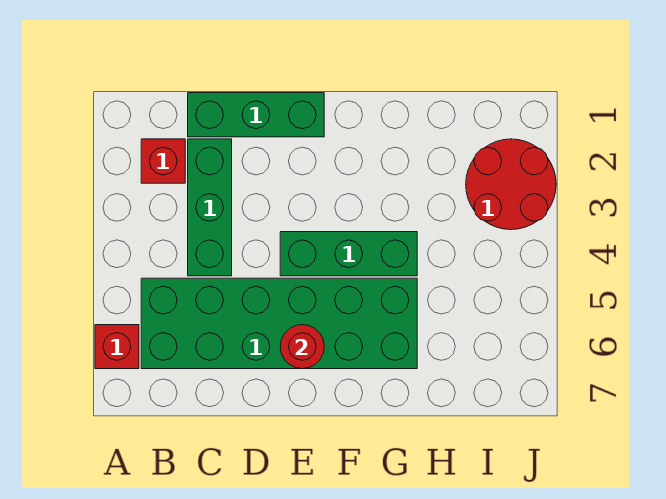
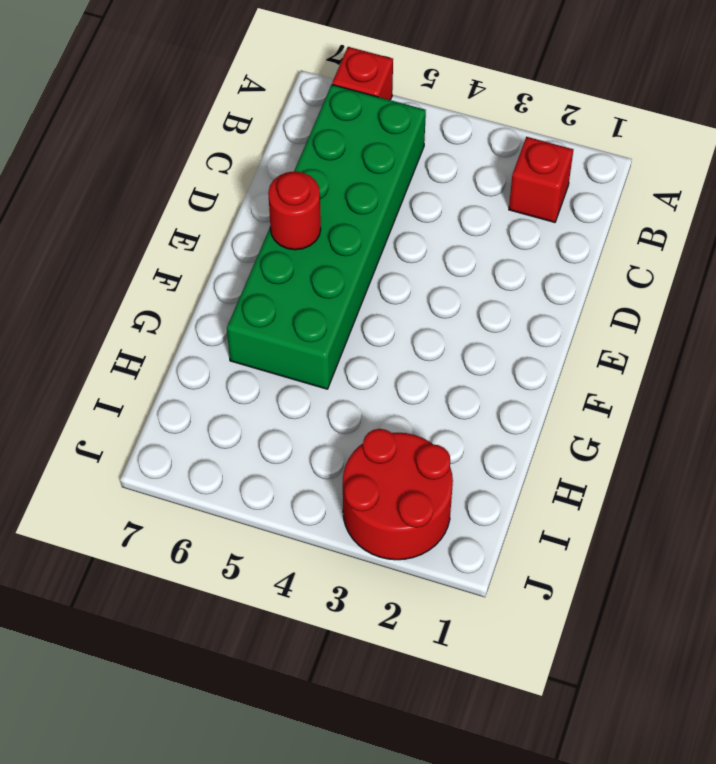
none -> green 1x3 brick [188,93,324,137]
none -> green 1x3 brick [188,139,232,276]

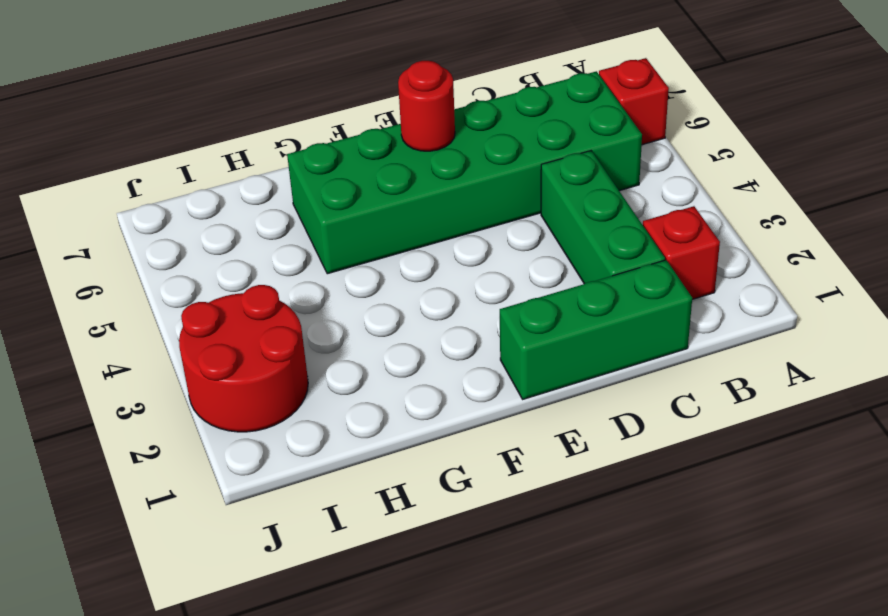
none -> green 1x3 brick [280,232,417,276]

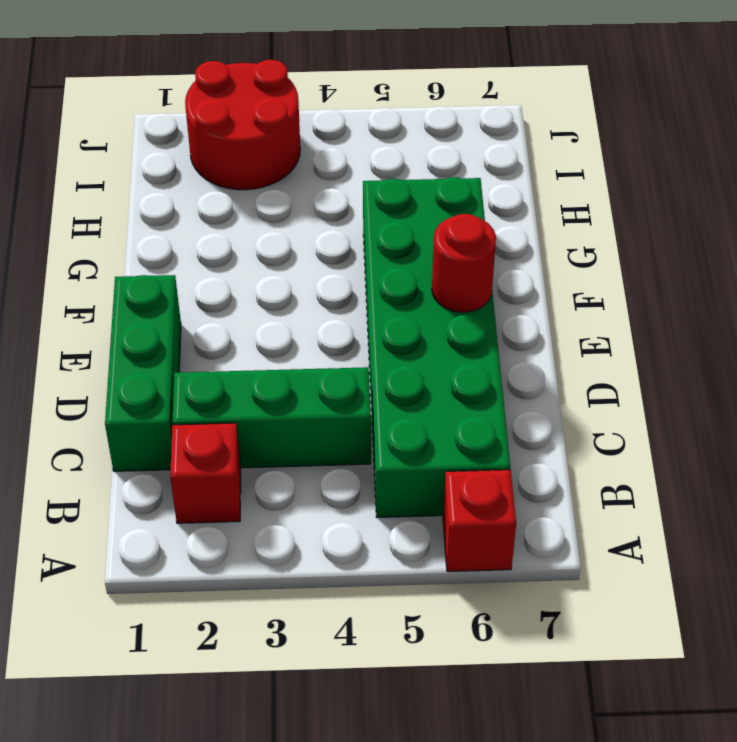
none -> green 1x3 brick [280,232,417,276]

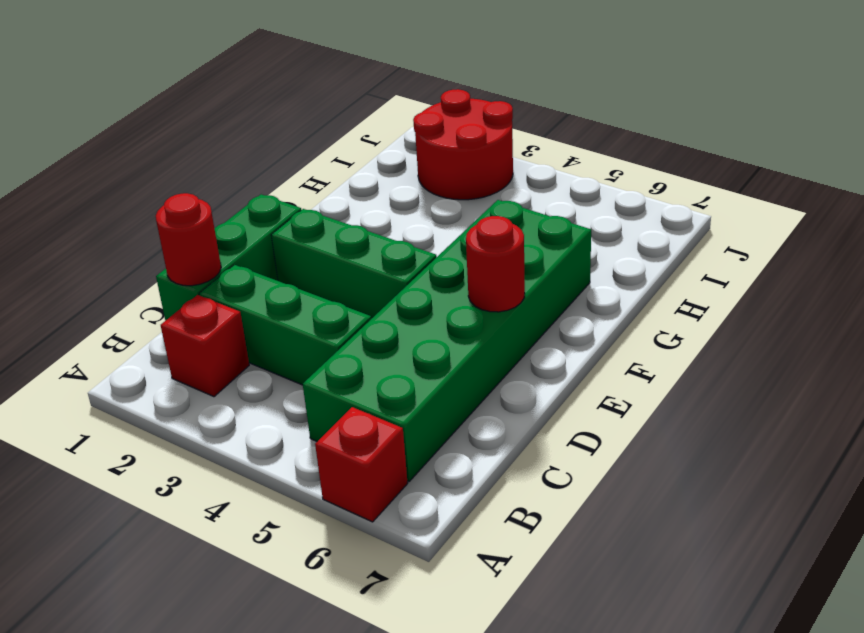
red 1x1 round brick [156,193,221,286] -> none
green 1x3 brick [271,209,437,319] -> green 1x3 brick turned to [280,232,417,276]

